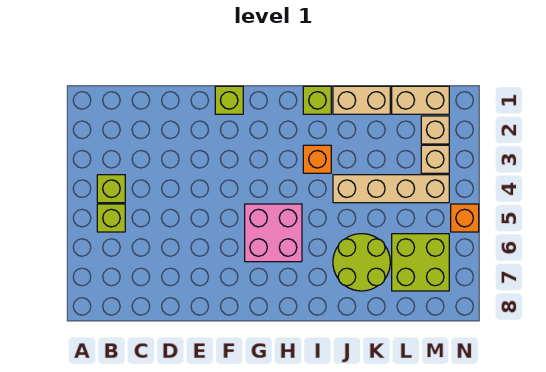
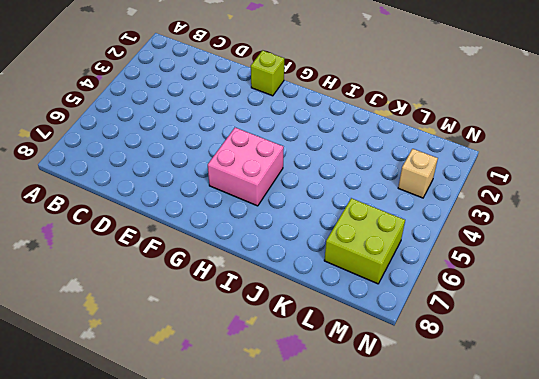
none -> lime 1x1 brick [97,175,125,203]
none -> lime 1x1 brick [97,204,125,232]
none -> lime 1x1 brick [303,86,331,114]

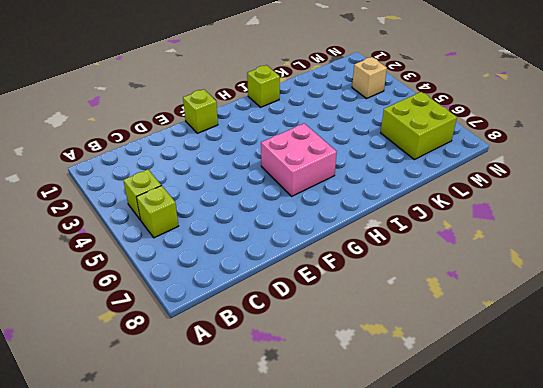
none -> orange 1x1 brick [303,145,331,173]
none -> tan 1x2 brick [333,86,390,114]
none -> tan 1x4 brick [333,175,449,203]

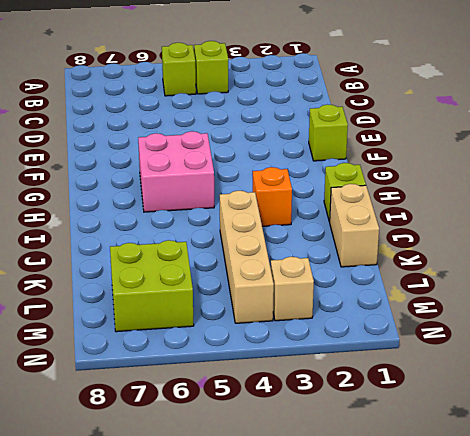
none -> lime 2x2 round brick [333,234,390,291]
none -> tan 1x2 brick [392,86,449,114]
none -> tan 1x1 brick [421,116,449,144]

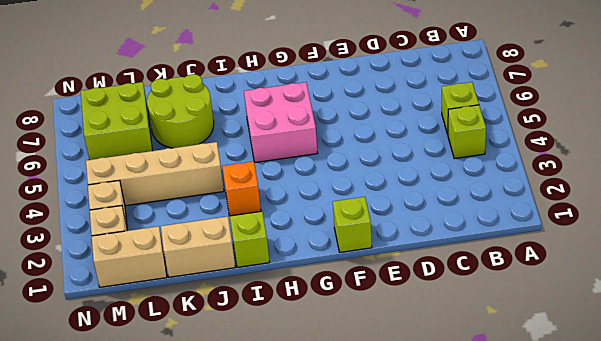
none -> orange 1x1 brick [451,204,479,232]

